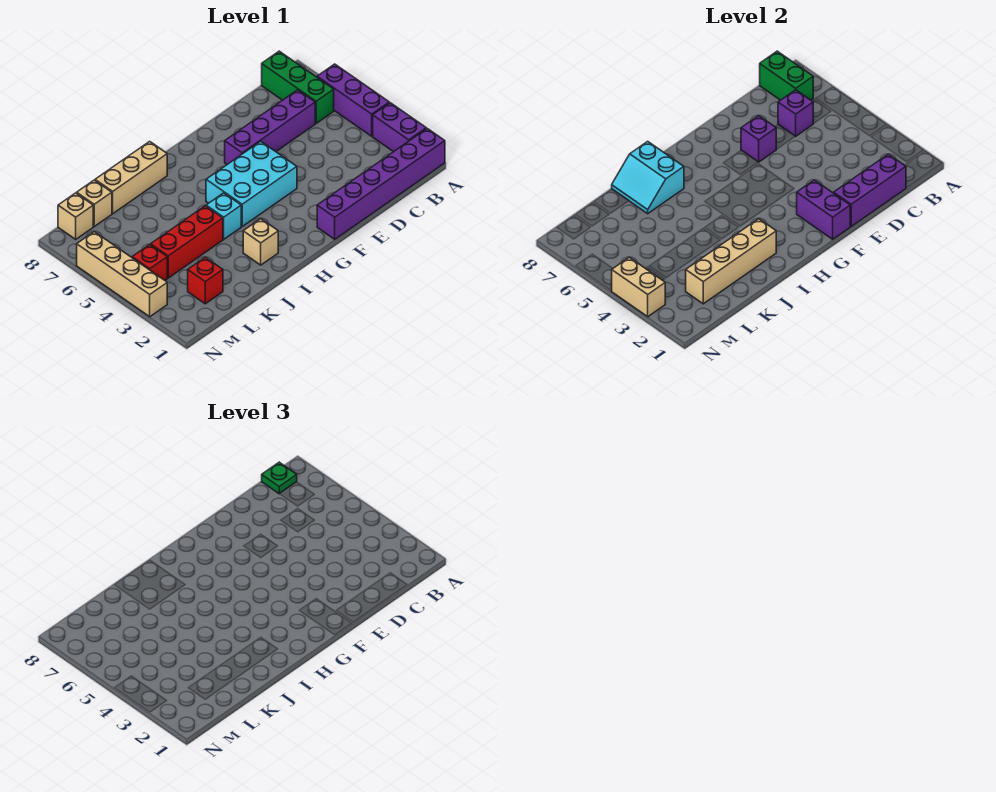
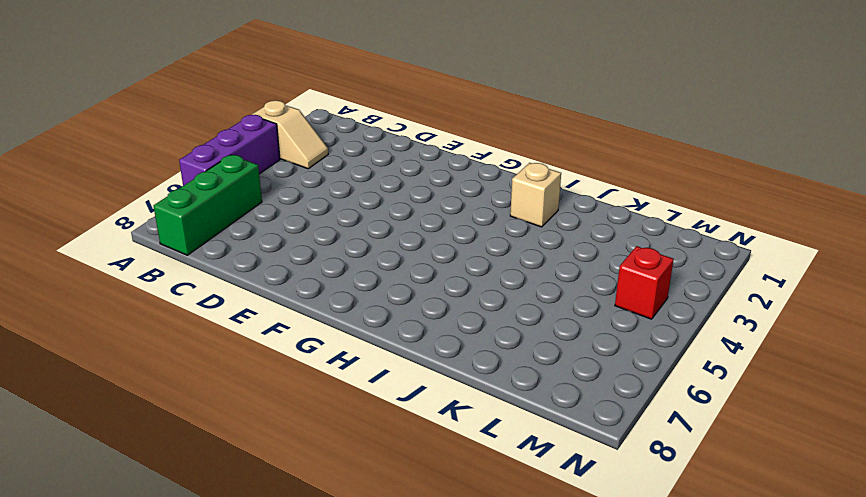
tan 1x2 slope [252,100,328,169] -> purple 1x2 brick [373,103,426,152]
none -> purple 1x6 brick [317,129,445,239]
none -> purple 1x4 brick [225,90,315,164]
none -> cyan 2x3 brick [206,141,297,226]

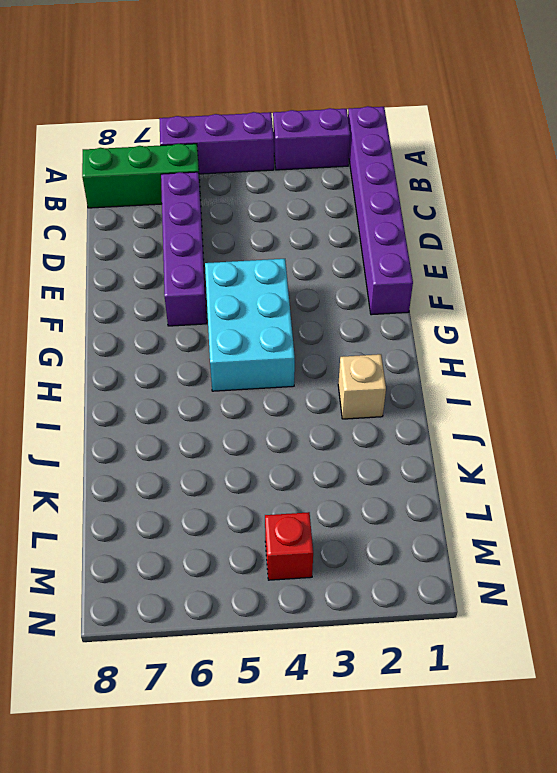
none -> cyan 1x1 brick [206,193,241,239]
none -> tan 1x3 brick [95,141,167,214]
none -> red 1x3 brick [151,206,223,278]

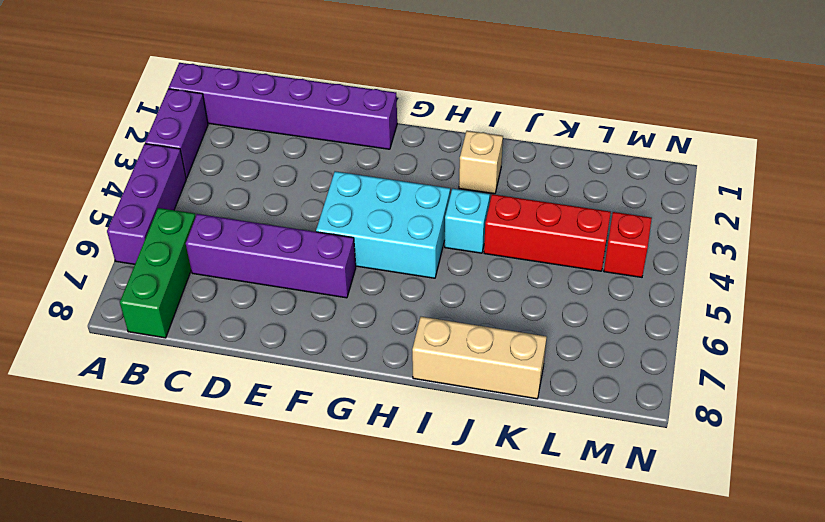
none -> red 1x1 brick [188,257,223,304]
none -> tan 1x1 brick [77,180,112,226]
none -> tan 1x1 brick [58,193,93,239]

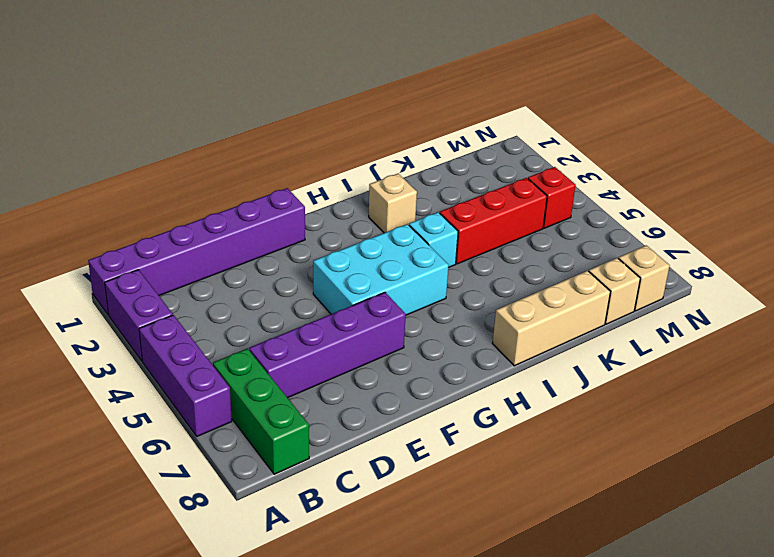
none -> red 1x1 brick [188,257,223,304]
none -> tan 1x4 brick [77,232,167,317]
none -> green 1x2 brick [760,51,813,100]

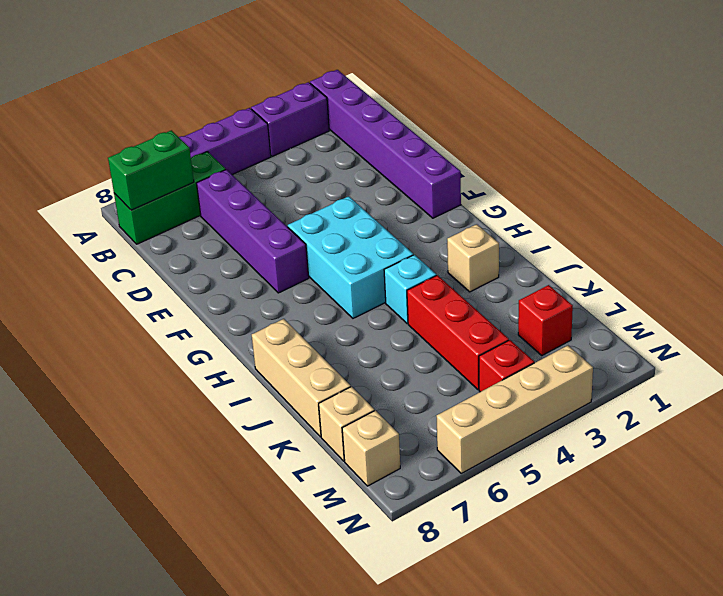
none -> purple 1x3 brick [834,154,906,226]
none -> purple 1x1 brick [778,90,813,136]
none -> purple 1x1 brick [741,116,776,162]

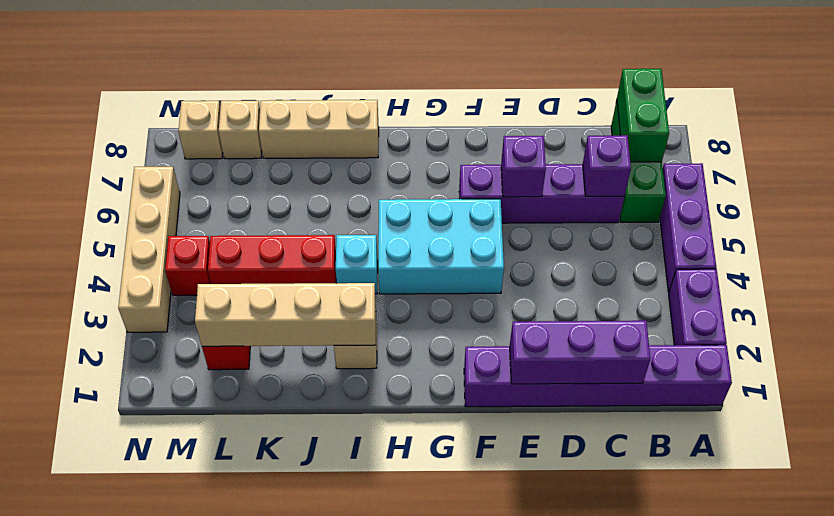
none -> purple 1x2 brick [797,180,851,239]
none -> cyan 2x2 slope [612,141,684,214]
none -> tan 1x2 brick [612,257,665,317]

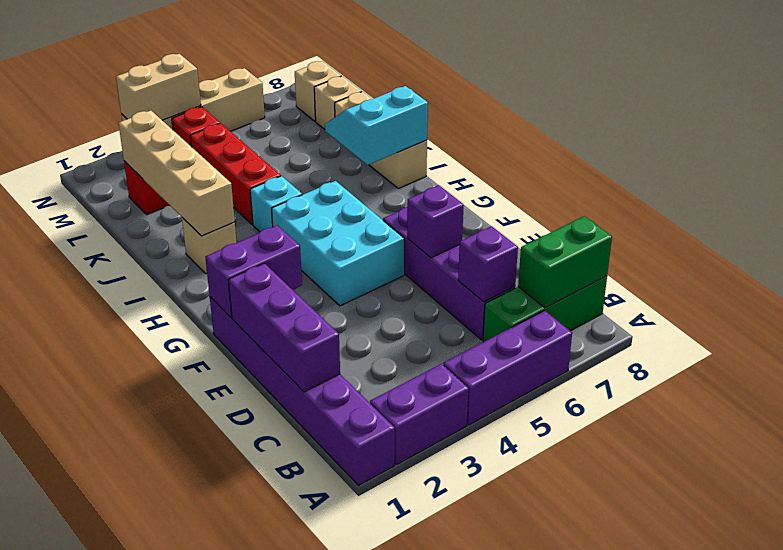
none -> green 1x1 plate [262,462,297,494]

